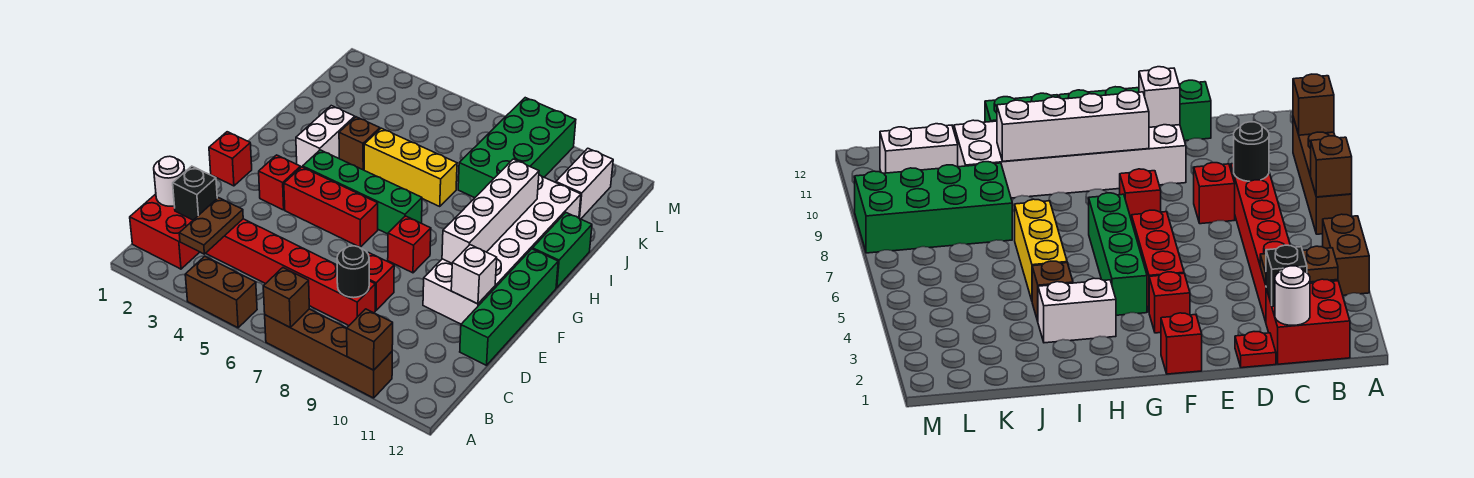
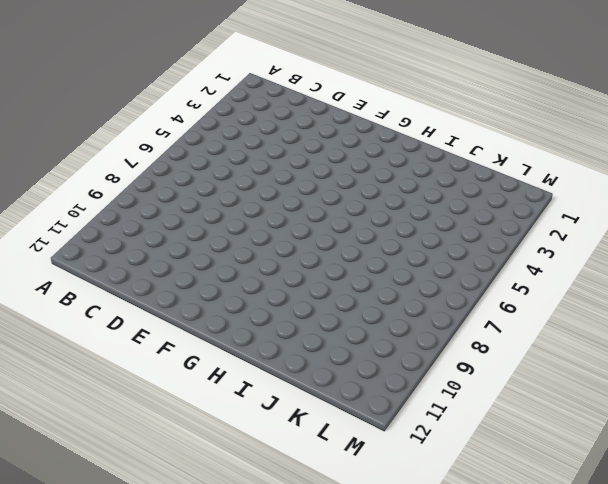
none -> brown 1x2 brick [185,256,257,328]
none -> brown 1x4 brick [265,309,392,398]
none -> red 2x2 brick [130,194,199,269]

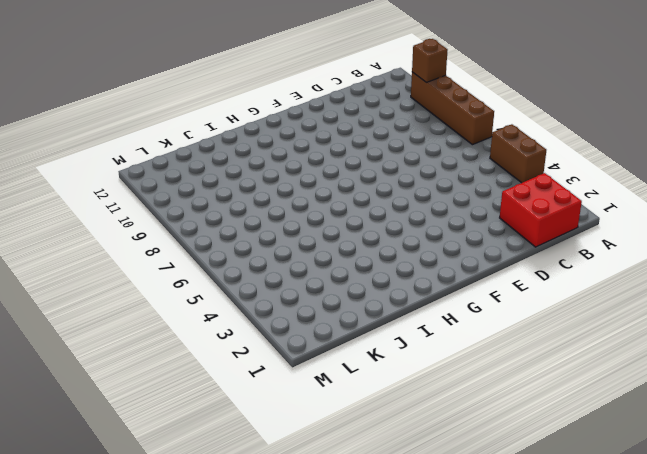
none -> red 1x6 brick [206,219,375,326]
none -> red 1x1 plate [1235,332,1276,368]
none -> red 1x1 brick [368,253,394,310]

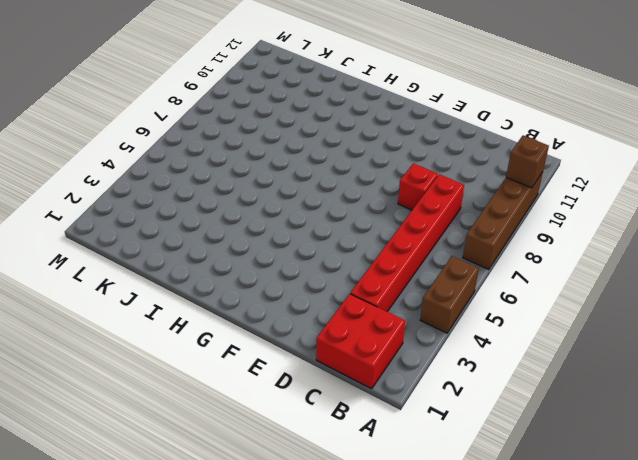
none -> red 1x1 plate [1235,332,1276,368]
none -> green 1x4 brick [460,249,558,365]
none -> white 2x6 brick [423,175,581,324]

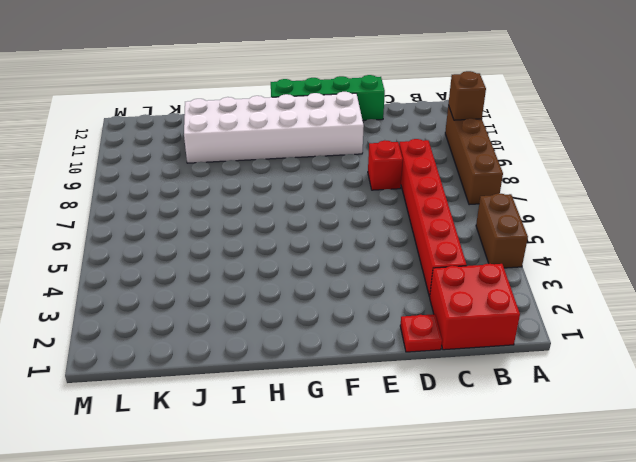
none -> red 1x1 brick [209,132,252,186]
none -> red 1x1 brick [259,155,301,210]
none -> red 1x3 brick [284,167,378,247]

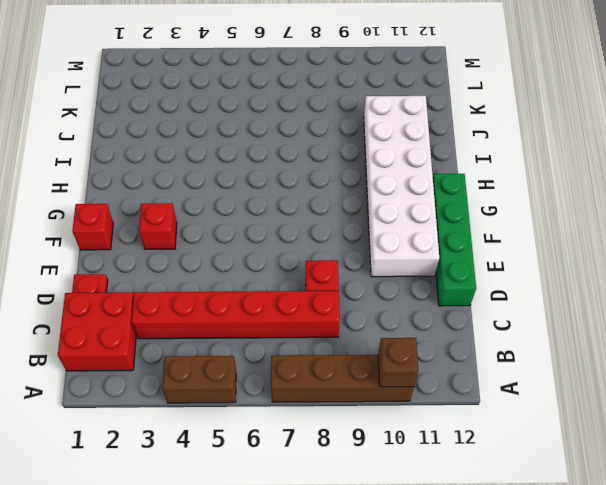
none -> red 1x3 brick [284,167,378,247]
none -> red 1x1 brick [388,216,431,273]
none -> green 1x4 brick [303,150,422,234]

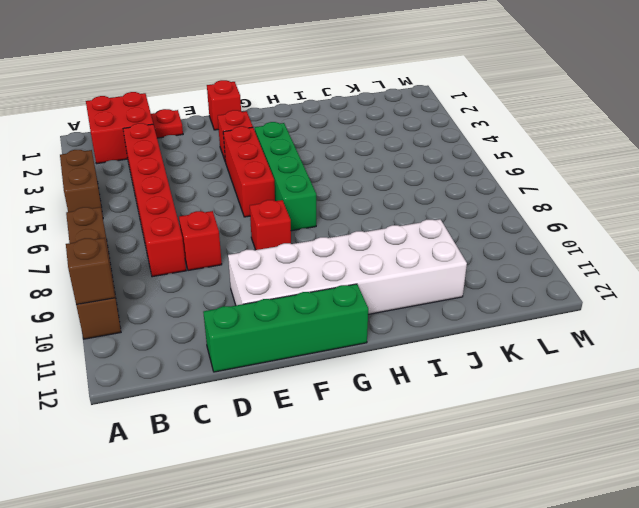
none -> white 1x2 brick [296,106,355,167]
none -> green 1x2 brick [533,213,592,288]
none -> brown 1x1 brick [339,117,380,170]

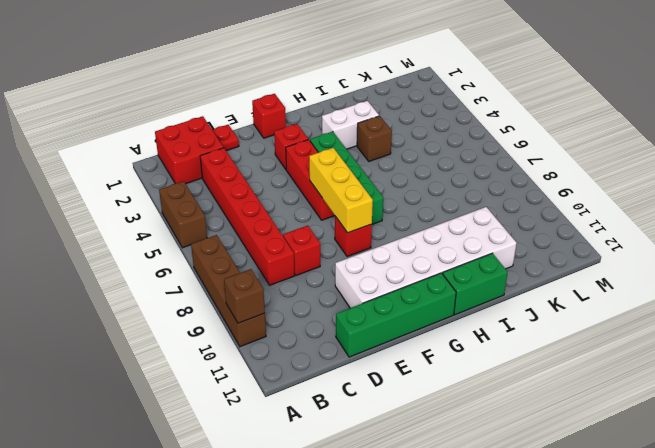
yellow 1x3 brick [309,148,373,233] -> yellow 1x3 brick moved to [364,128,457,207]
none -> green 2x4 brick [458,98,576,198]
none -> white 1x2 brick [556,148,613,219]
none -> brown 1x1 brick [263,268,309,327]

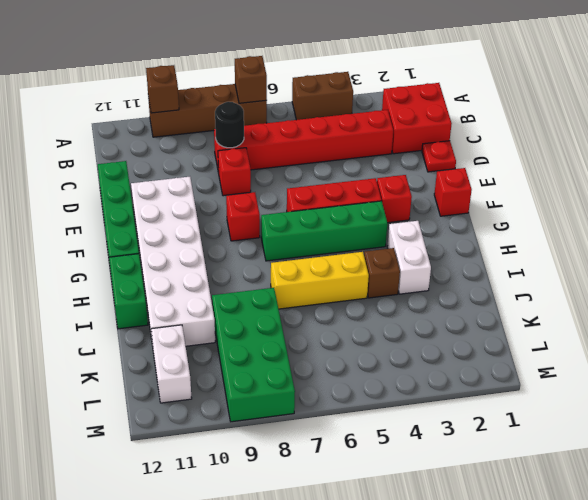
none -> brown 1x2 plate [179,198,243,254]
none -> white 1x1 round brick [154,156,185,206]
none -> black 1x1 brick [173,166,217,220]

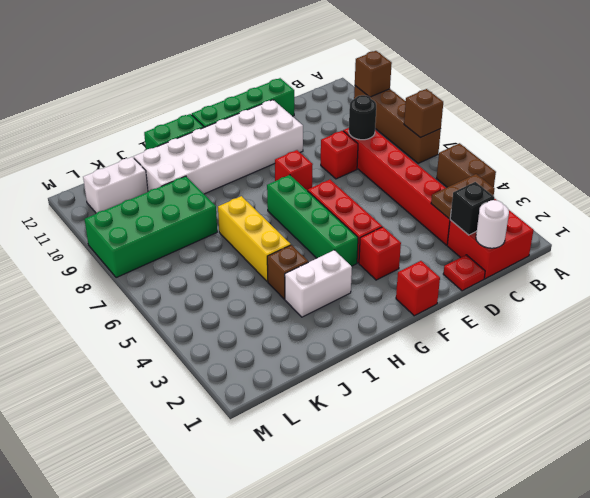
none -> white 1x1 brick [451,245,497,304]
none -> white 1x4 brick [442,159,539,263]

